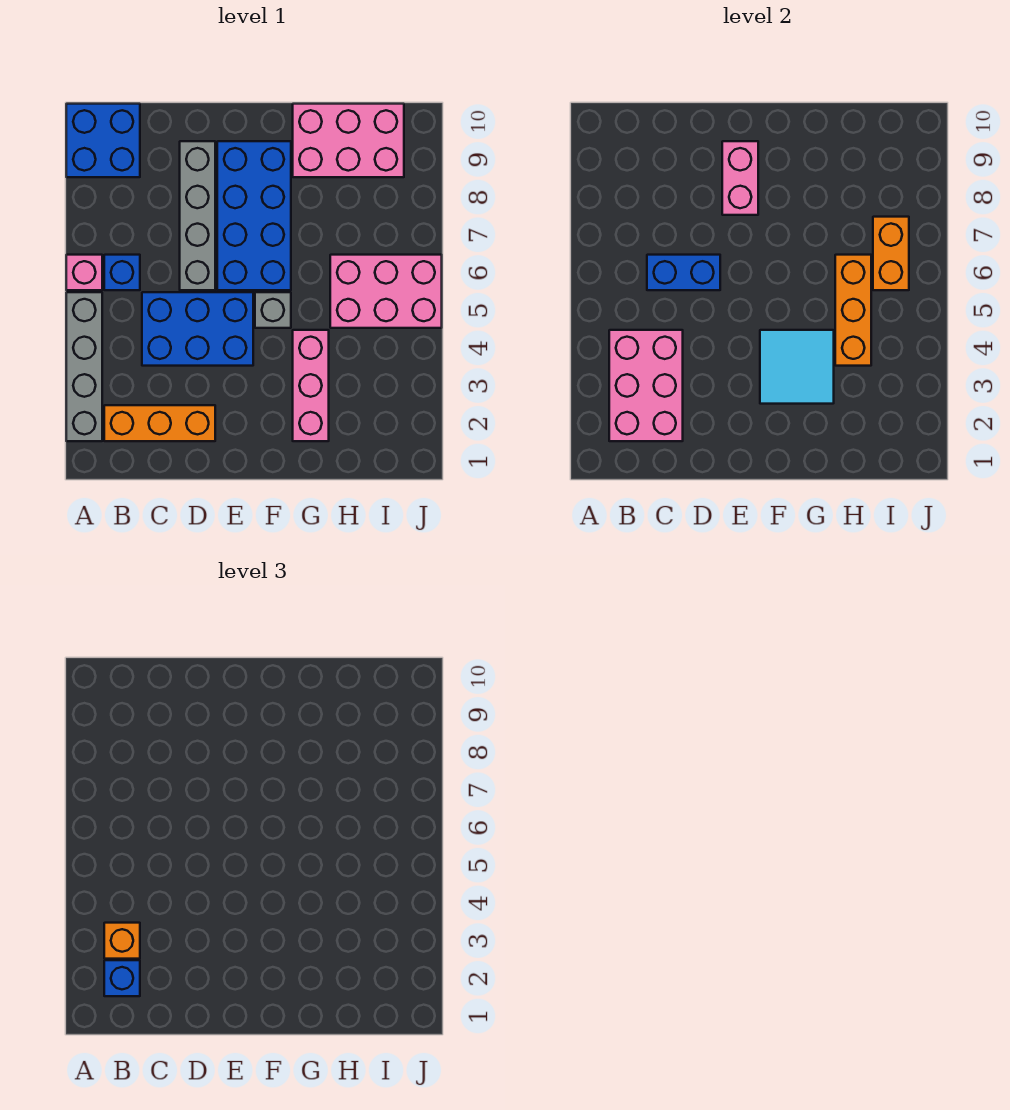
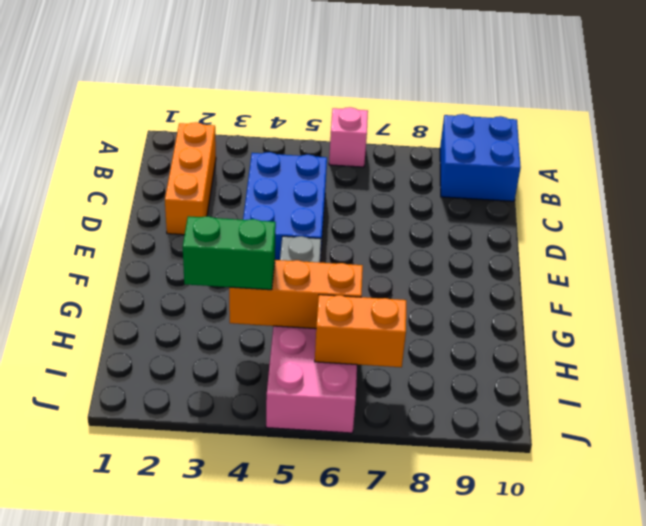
green 1x2 brick [183,216,276,290] -> none
none -> grey 1x4 brick [66,292,102,441]
none -> blue 1x1 brick [104,255,140,290]
none -> grey 1x4 brick [180,141,215,290]

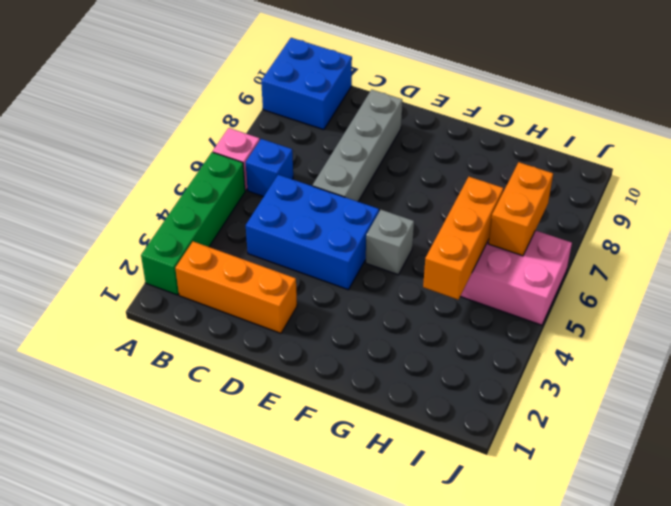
green 1x4 brick [141,152,245,295] -> grey 1x4 brick [66,292,102,441]
none -> blue 2x4 brick [217,141,291,290]
none -> pink 1x3 brick [293,330,329,441]
none -> pink 2x3 brick [293,104,404,177]

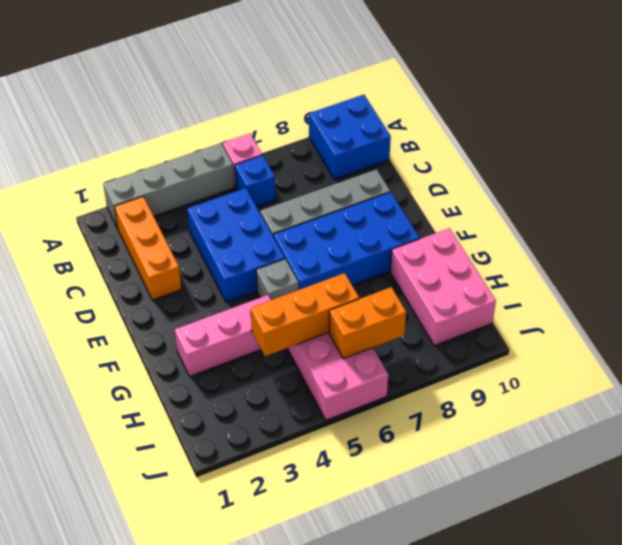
none -> pink 2x3 brick [609,330,683,441]
none -> blue 1x2 brick [647,255,720,290]
none -> pink 1x2 brick [722,141,758,215]

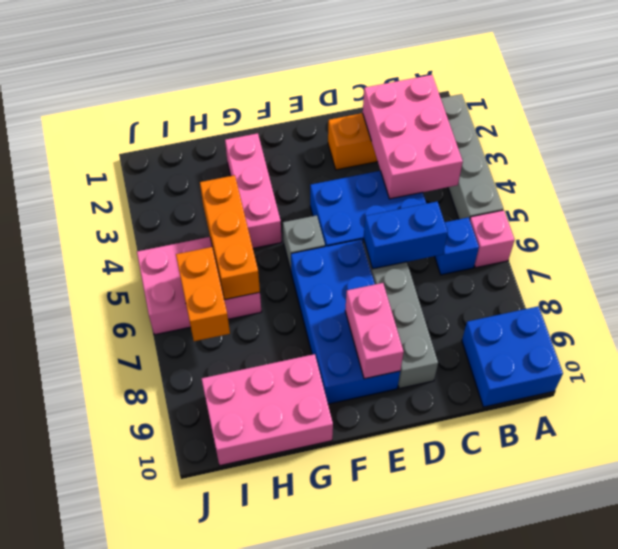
none -> cyan 2x2 tile [760,330,834,404]
none -> blue 1x1 brick [104,960,140,996]
none -> orange 1x1 brick [104,923,140,959]

